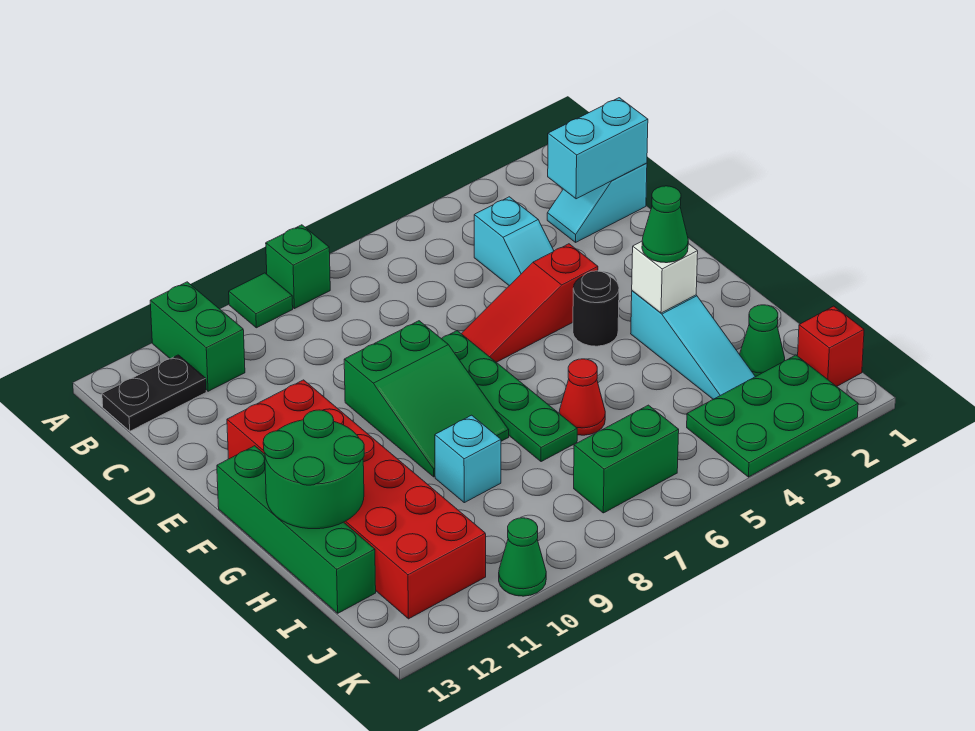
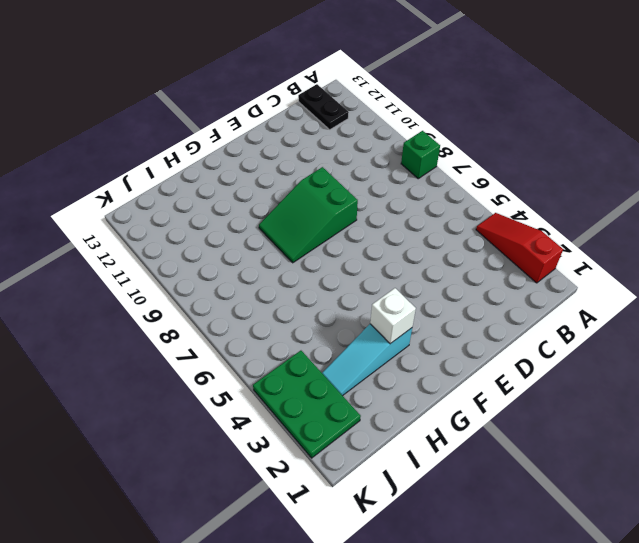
red 1x3 slope [476,213,563,283] -> red 1x3 slope moved to [461,244,598,362]
none -> green 1x1 tile [229,273,293,328]
none -> green 1x2 brick [150,282,245,391]
none -> cyan 1x2 slope [547,163,647,242]

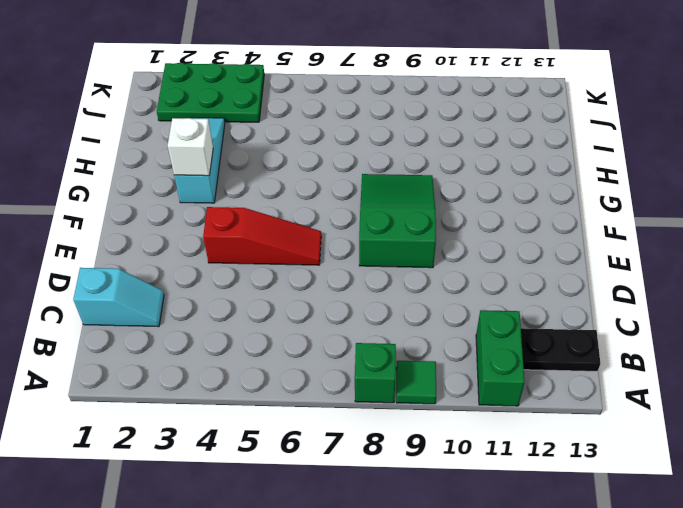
none -> cyan 1x2 slope [474,197,554,286]
none -> green 1x4 plate [441,331,577,462]
none -> red 2x6 brick [227,380,486,619]

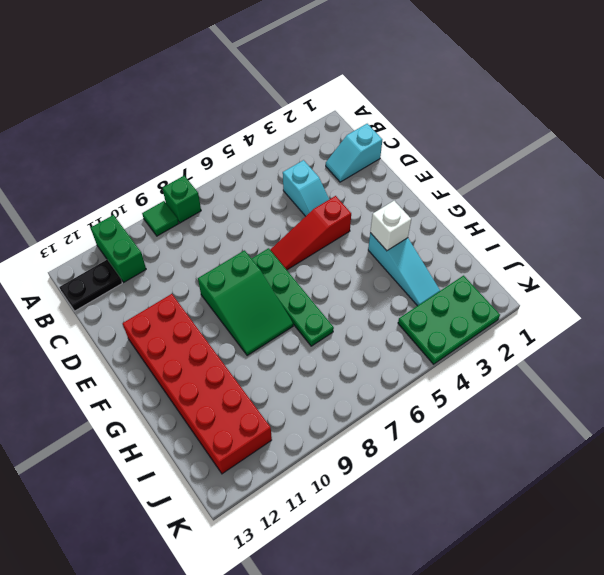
none -> black 1x1 round brick [573,271,619,346]
none -> green 1x4 brick [217,446,376,613]
none -> red 1x1 cone [559,359,605,435]

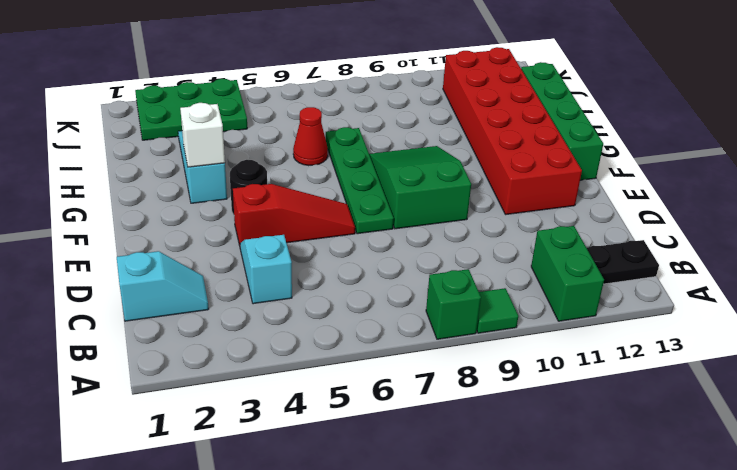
none -> cyan 1x1 brick [435,415,501,503]
none -> green 1x1 cone [739,305,785,377]
none -> red 1x1 brick [798,306,864,386]

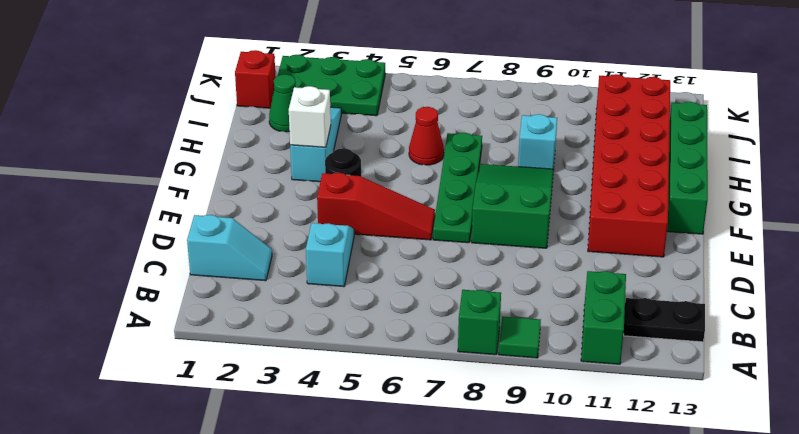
none -> green 1x2 brick [574,405,679,513]
none -> green 1x1 cone [499,518,546,596]
none -> cyan 1x2 brick [548,98,648,199]

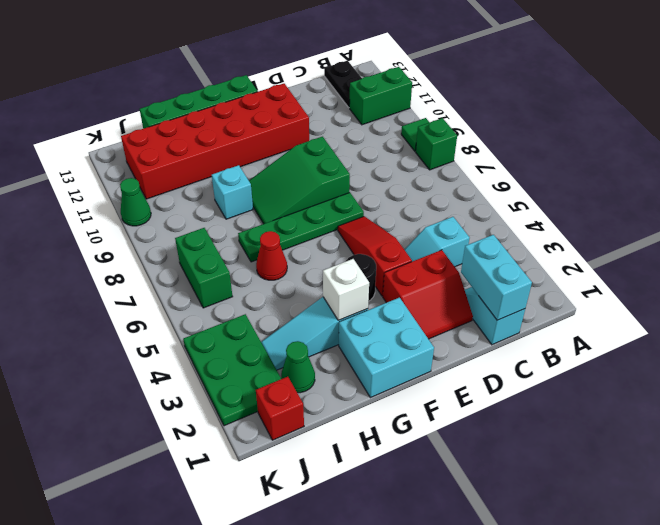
red 2x2 slope [383,250,473,339] -> none
cyan 2x2 brick [339,298,434,398] -> none
none -> green 2x2 round brick [263,410,364,529]
none -> green 1x1 cone [642,186,688,263]

